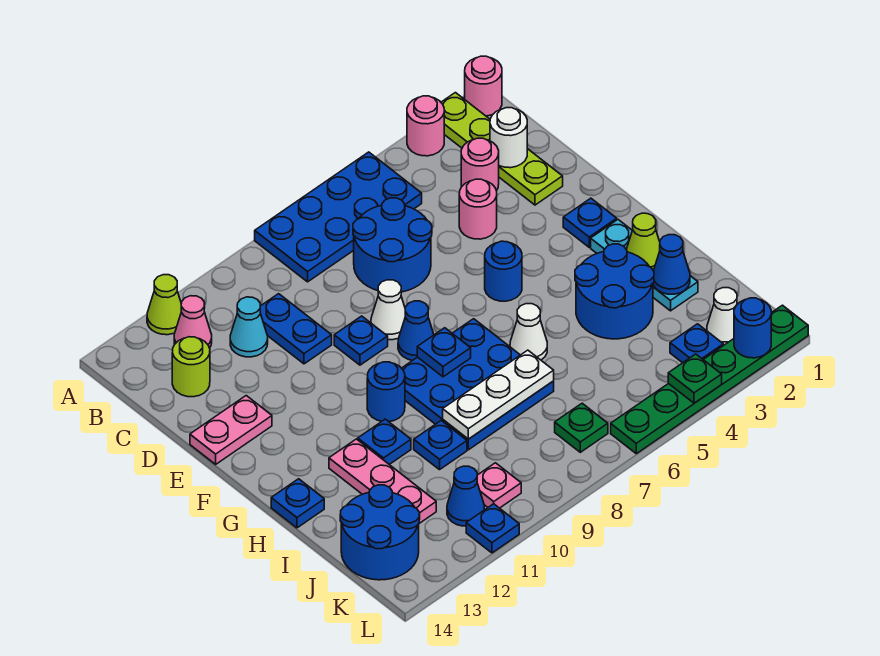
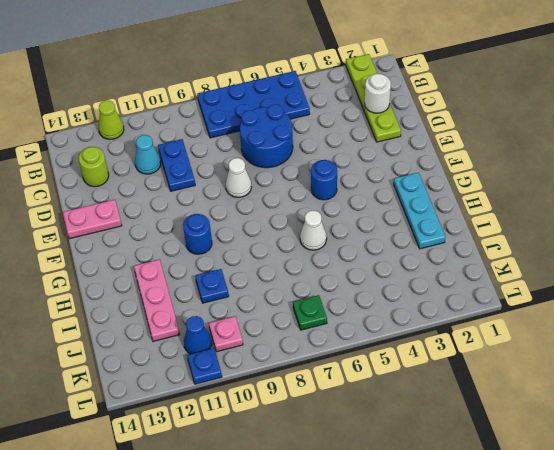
none -> pink 1x1 round brick [465,56,502,116]
none -> pink 1x1 round brick [407,96,444,156]
none -> pink 1x1 cone [174,296,212,348]
none -> pink 1x1 round brick [461,138,499,191]

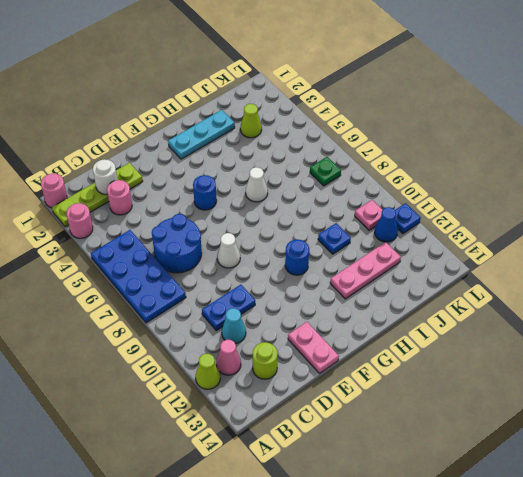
lime 1x1 cone [240,104,262,138] -> lime 1x1 cone moved to [626,213,660,270]
none -> pink 1x1 round brick [459,179,497,239]
none -> blue 1x1 plate [334,316,388,365]
none -> blue 1x1 plate [563,198,617,247]
none -> blue 1x1 cone [398,301,434,361]

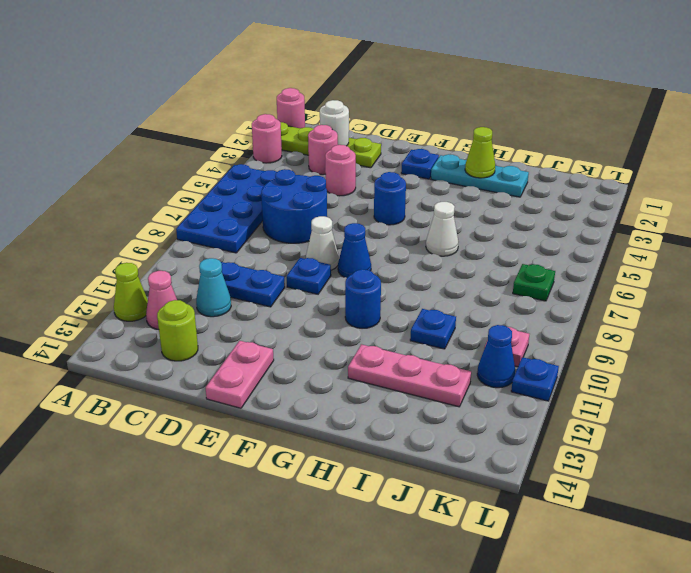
none -> blue 3x3 plate [402,319,554,450]
none -> blue 2x2 round brick [575,244,654,339]
none -> blue 1x1 plate [358,419,411,465]
none -> blue 1x1 plate [271,479,324,528]

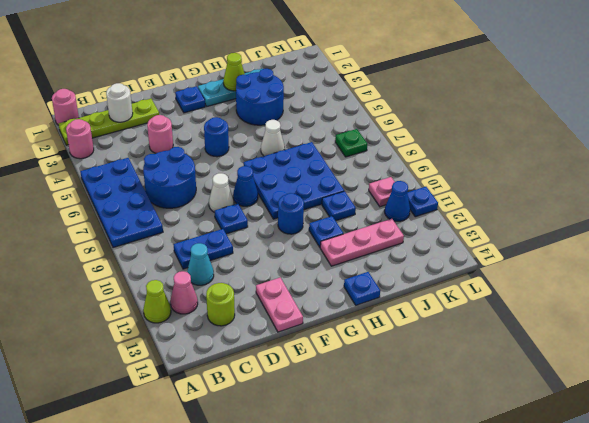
none -> pink 1x1 round brick [461,138,499,191]
none -> blue 2x2 round brick [340,485,420,580]
none -> white 1x1 cone [707,288,737,346]
none -> blue 1x1 plate [670,324,723,363]

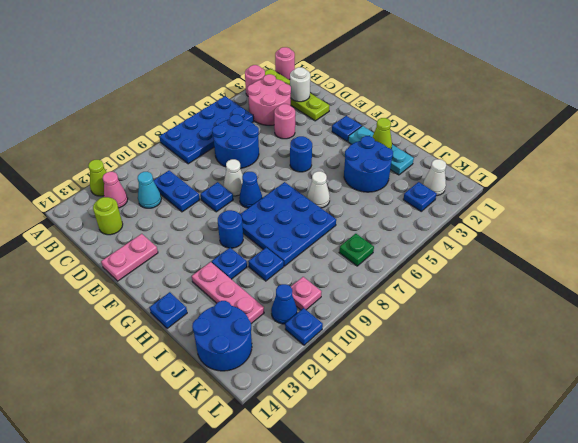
pink 2x2 round brick [247,74,291,125] -> pink 1x1 round brick [461,138,499,191]
none -> green 1x6 plate [611,305,808,454]
none -> blue 1x1 plate [417,328,471,377]
none -> blue 1x1 cone [653,235,690,294]
none -> white 1x3 plate [443,350,554,439]

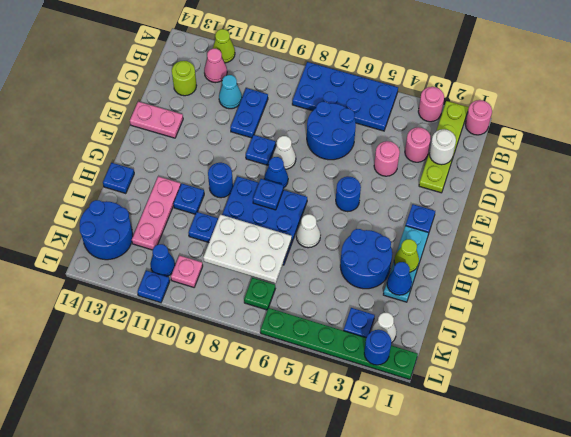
white 2x3 plate [203,215,292,283] -> white 1x3 plate [443,350,554,439]
none -> green 1x1 plate [668,354,722,403]

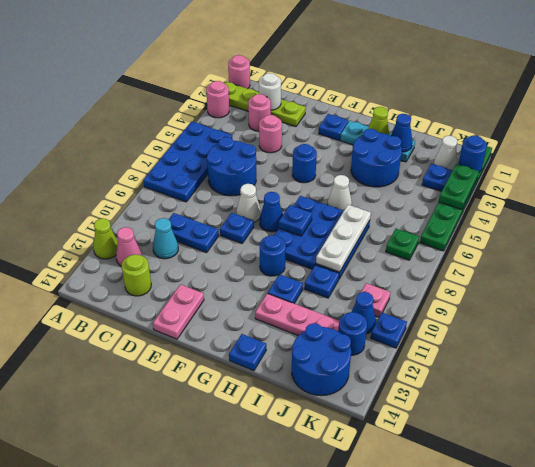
blue 1x1 round brick [338,312,367,355] -> none
green 1x2 plate [439,164,479,209] -> green 1x1 plate [668,354,722,403]

